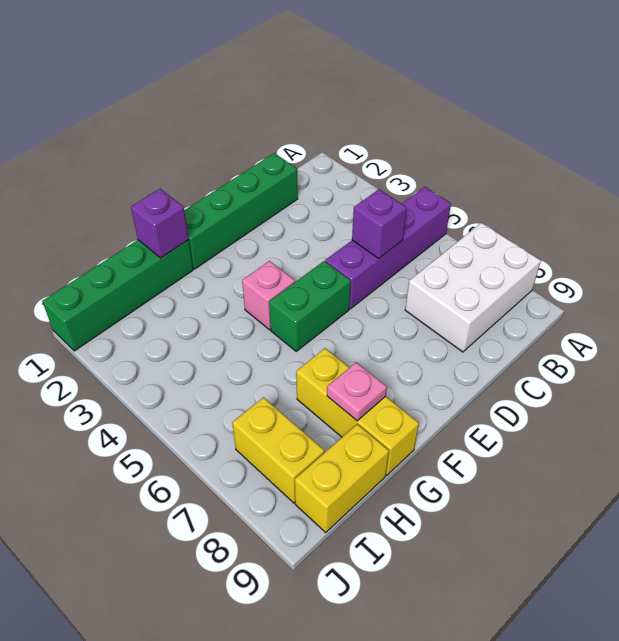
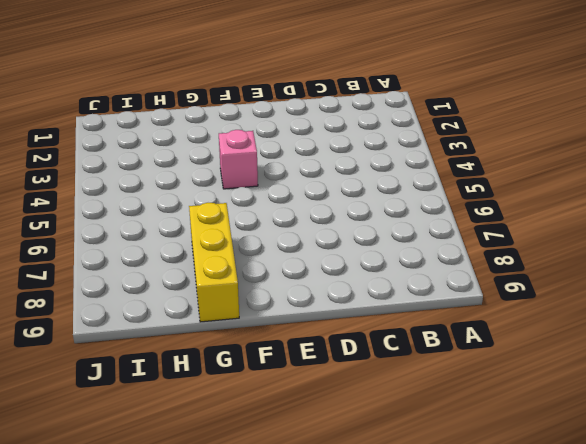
none -> purple 1x4 brick [325,187,451,309]
none -> white 2x3 brick [405,223,541,352]
none -> green 1x4 brick [184,153,298,269]

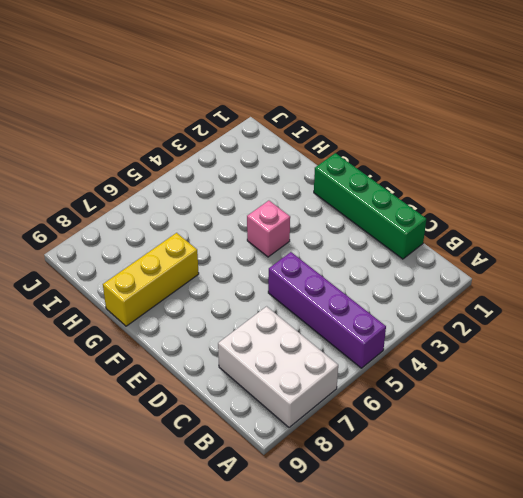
none -> green 1x2 brick [269,261,351,351]
none -> green 1x4 brick [42,240,193,351]
none -> yellow 1x2 brick [295,424,389,532]

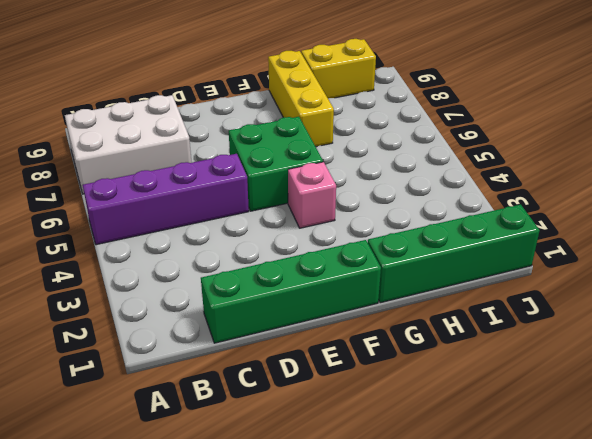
green 2x2 brick [229,117,323,211] -> green 1x2 brick [269,261,351,351]
none -> yellow 1x2 brick [232,398,324,503]
none -> purple 1x1 brick [352,189,407,258]
none -> purple 1x1 brick [131,189,189,258]

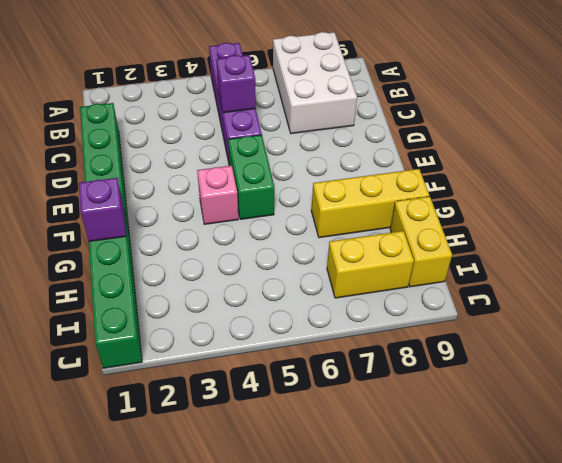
none -> pink 1x1 plate [327,362,387,421]

